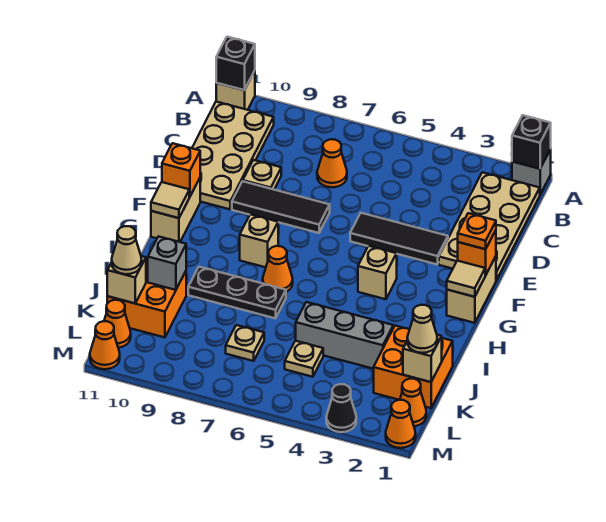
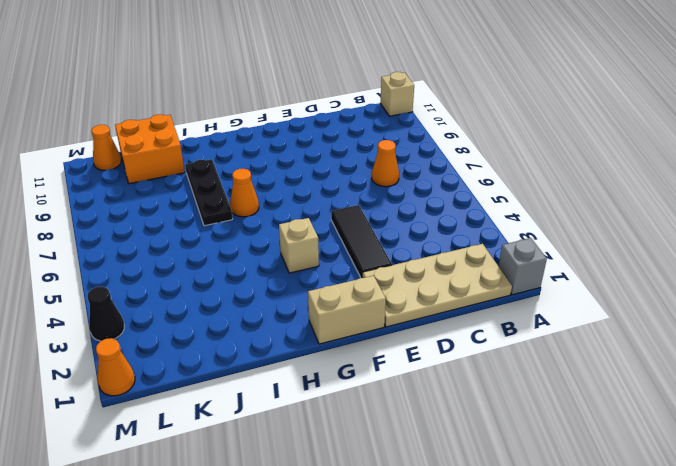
none -> tan 2x4 plate [192,102,274,209]
none -> tan 1x1 plate [243,160,281,190]
none -> black 1x3 tile [232,181,330,233]
none -> tan 1x2 brick [151,178,200,242]

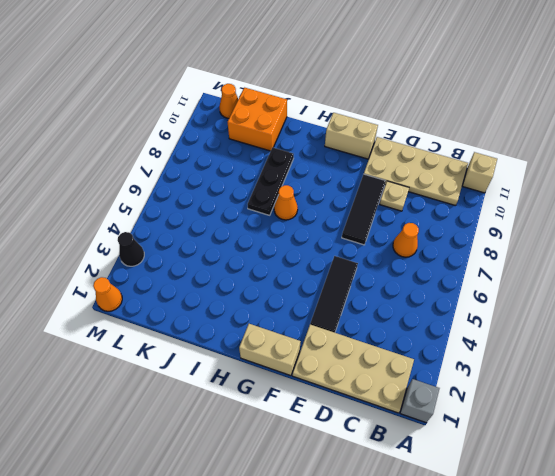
none -> tan 1x1 brick [358,246,397,299]
none -> tan 1x1 brick [240,214,278,267]
none -> orange 2x2 brick [374,326,453,408]
none -> grey 1x3 brick [296,302,393,369]

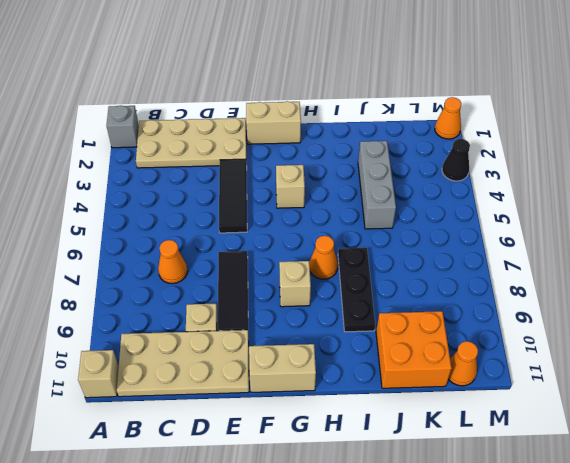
none -> orange 2x2 brick [374,326,453,408]
none -> tan 1x1 plate [285,341,323,377]
none -> tan 1x1 plate [226,325,264,361]
none -> orange 1x1 cone [400,379,426,426]

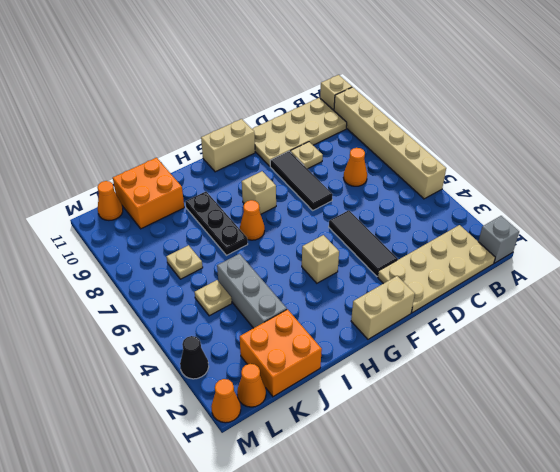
tan 1x6 brick [334,87,446,199] -> none
none -> orange 1x1 cone [90,321,120,369]
none -> black 1x1 brick [512,115,551,169]
none -> black 1x1 brick [216,37,255,90]
none -> orange 1x1 brick [458,230,496,275]

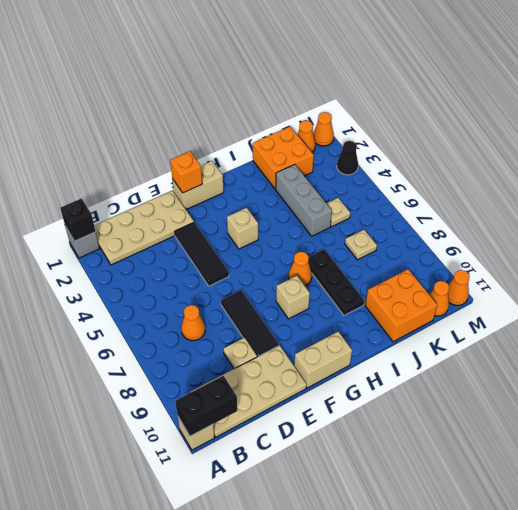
black 1x2 brick [175,376,237,436] -> black 1x1 brick [216,37,255,90]
none -> orange 1x1 brick [162,143,200,197]
none -> tan 1x1 tile [447,261,485,297]
none -> tan 1x1 tile [151,182,189,218]
none -> grey 1x1 brick [148,236,186,290]

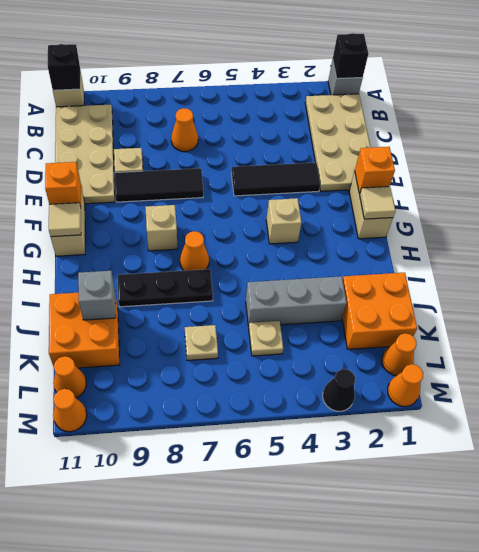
none -> tan 1x1 brick [403,335,442,382]
none -> tan 1x1 brick [107,256,146,303]
none -> orange 1x1 plate [458,213,496,249]
none -> tan 1x1 cone [407,305,437,353]

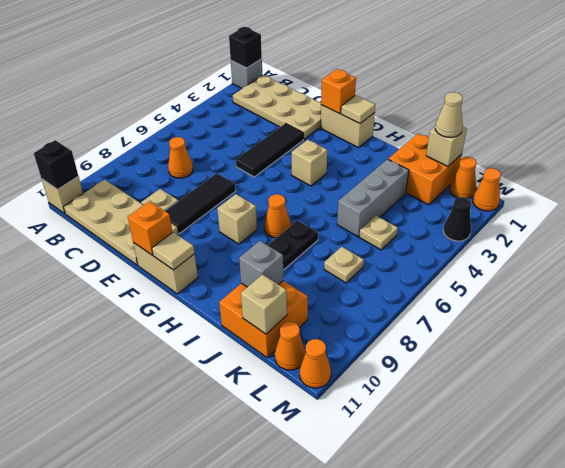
none -> orange 1x1 plate [458,213,496,249]
none -> tan 1x1 cone [112,226,142,274]

